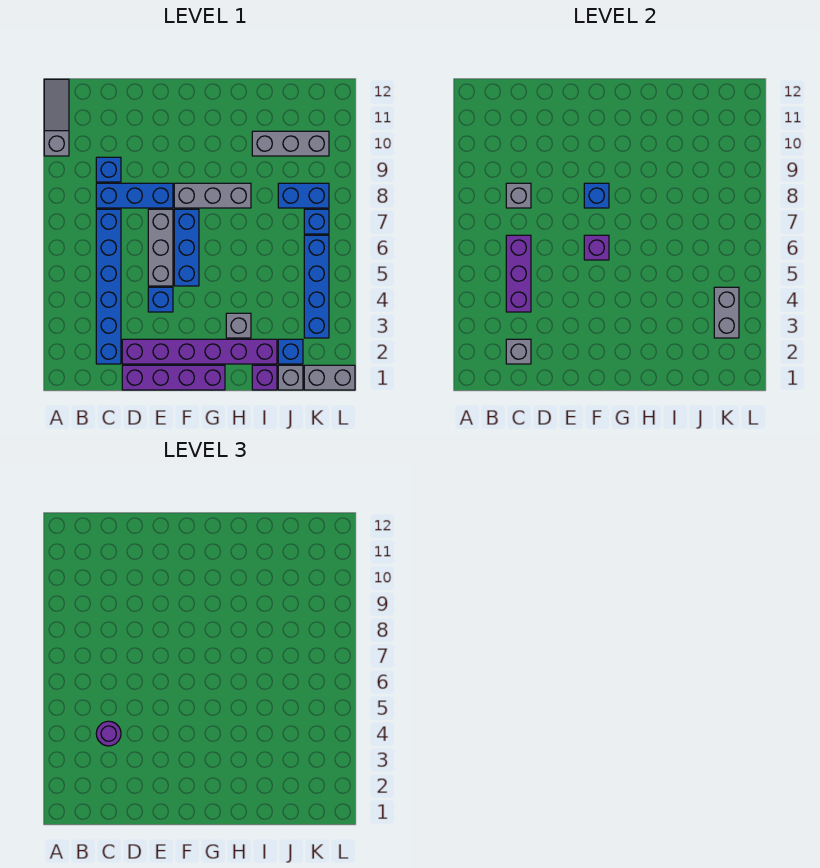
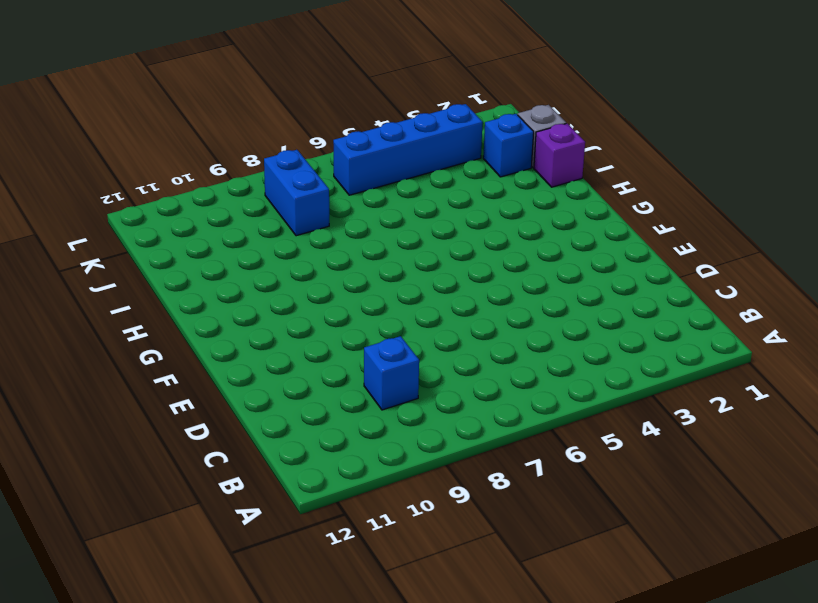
none -> grey 1x3 slope [44,79,69,156]
none -> blue 1x6 brick [96,209,121,364]
none -> blue 1x3 brick [96,183,173,208]

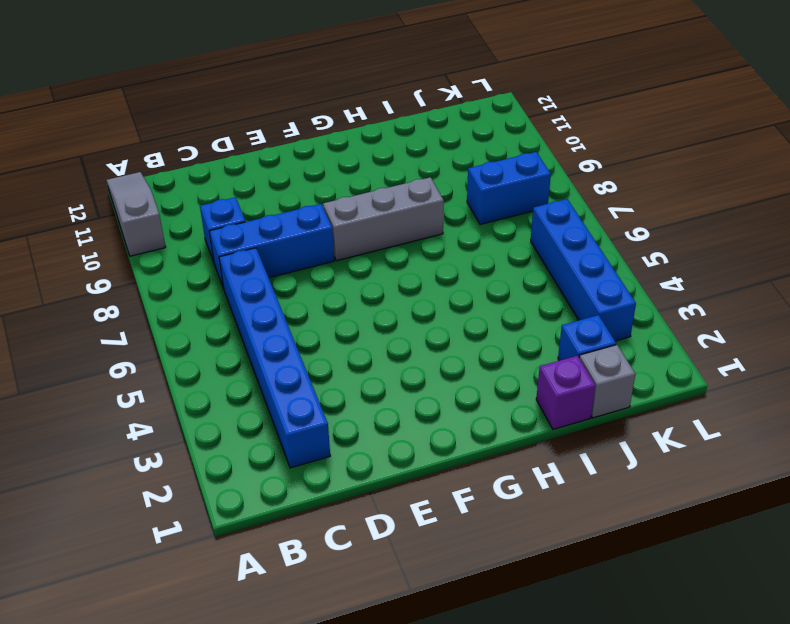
none -> purple 1x4 brick [122,365,225,390]
none -> purple 1x6 brick [122,339,277,364]
none -> blue 1x1 brick [148,287,173,312]

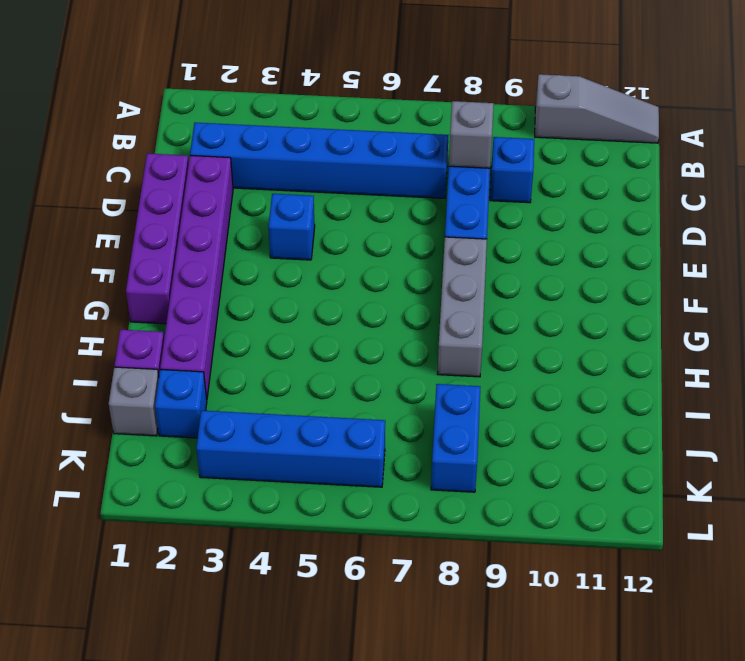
none -> grey 1x3 brick [148,209,173,286]
none -> blue 1x3 brick [174,209,199,286]
none -> grey 1x1 brick [226,313,251,338]

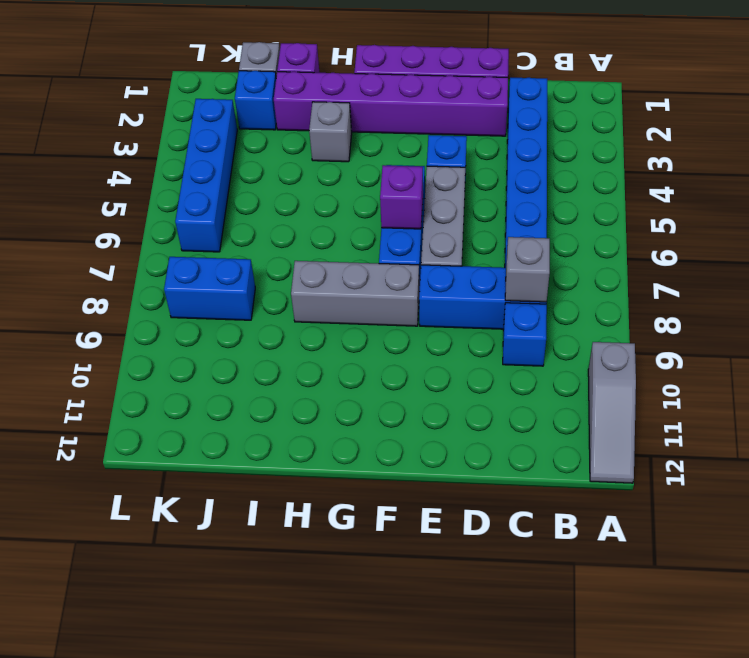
none -> grey 1x3 brick [252,131,329,156]
none -> grey 1x2 brick [304,365,355,390]
none -> blue 1x1 brick [304,209,329,234]

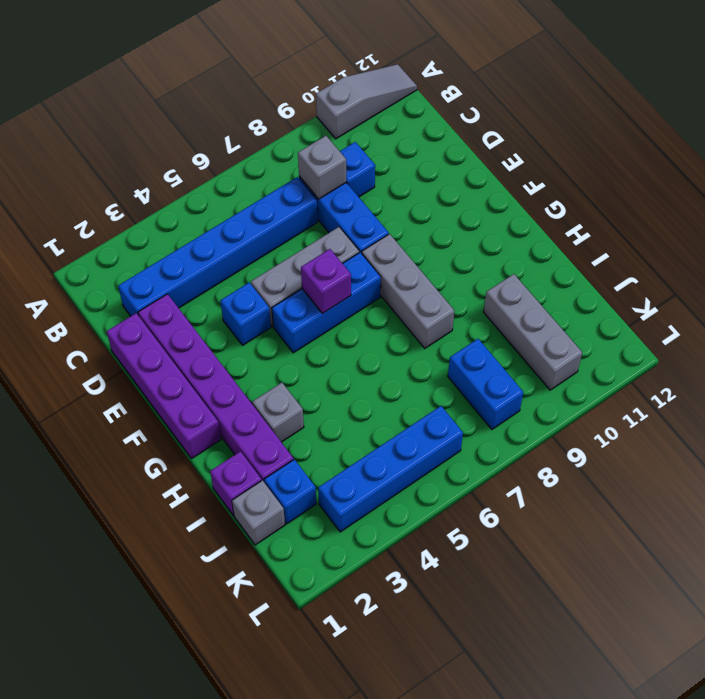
none -> grey 1x2 brick [304,365,355,390]
none -> blue 1x1 brick [304,209,329,234]
none -> grey 1x1 brick [506,339,531,364]

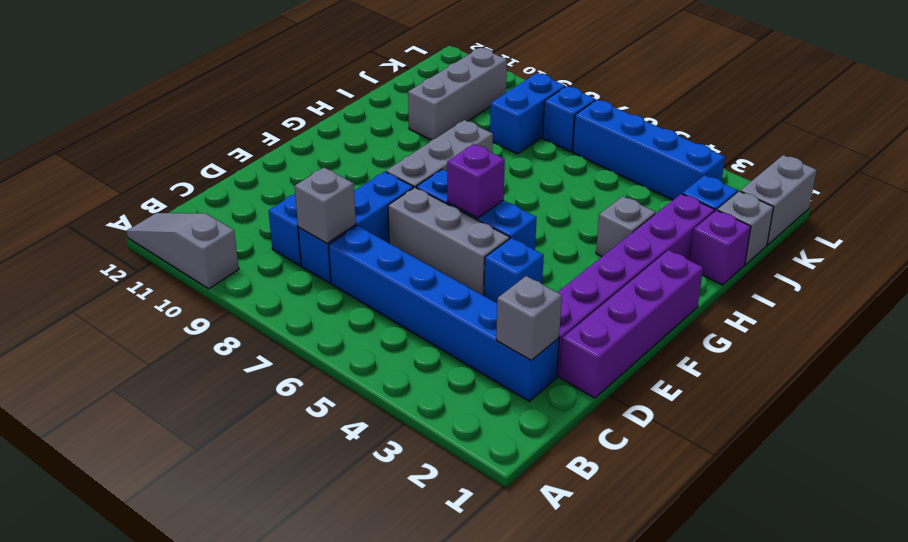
none -> purple 1x3 brick [506,235,531,312]
none -> blue 1x1 brick [584,183,609,208]
none -> grey 1x2 brick [714,287,739,338]

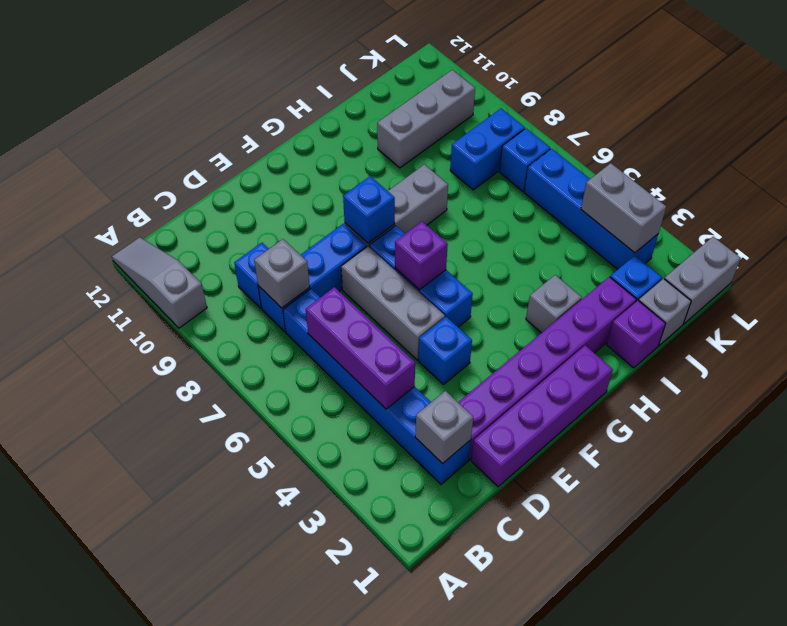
none -> purple 1x1 round brick [96,721,121,746]

